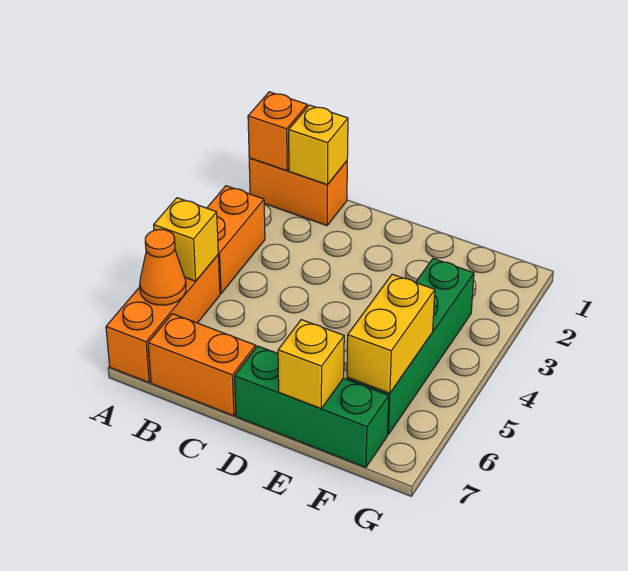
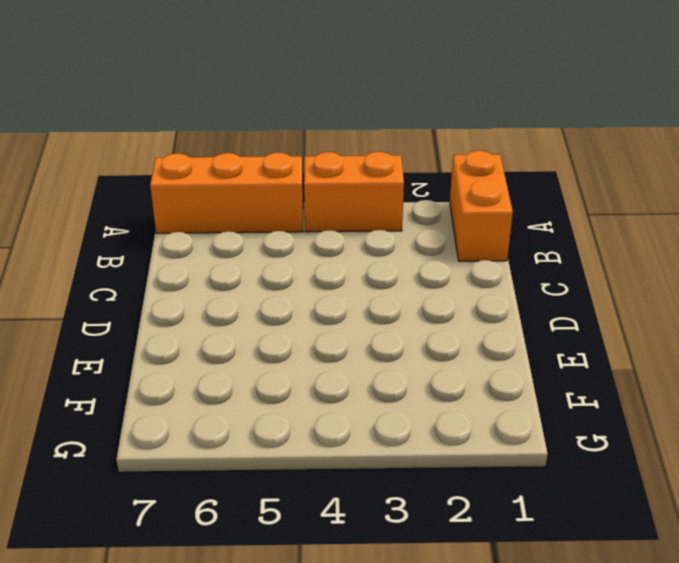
none -> orange 1x2 brick [148,314,256,416]
none -> green 1x3 brick [235,346,389,467]
none -> green 1x4 brick [347,259,474,434]

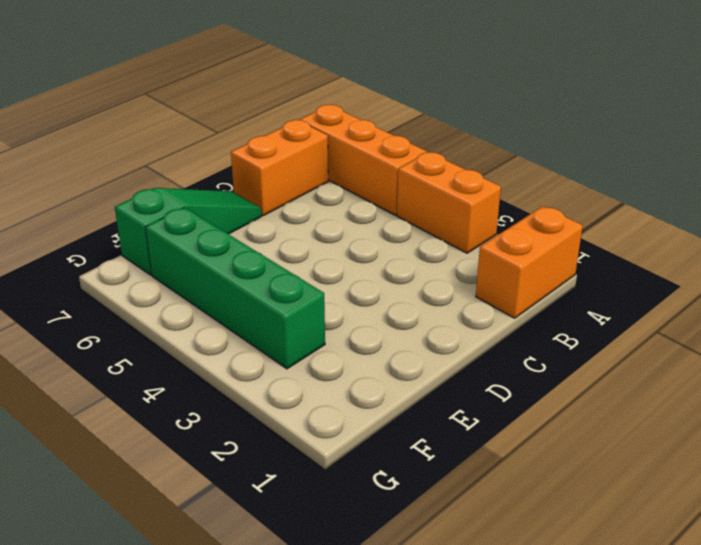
green 1x3 slope [115,188,262,275] -> green 1x3 brick [235,346,389,467]
none -> orange 1x1 brick [248,92,307,171]
none -> yellow 1x1 brick [154,198,218,281]
none -> orange 1x1 cone [140,229,186,305]

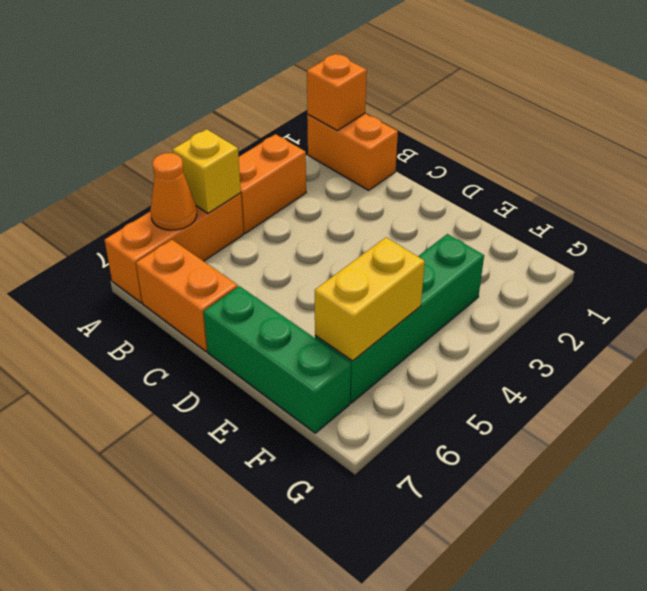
none -> yellow 1x1 brick [289,105,348,185]
none -> yellow 1x1 brick [278,320,344,408]

